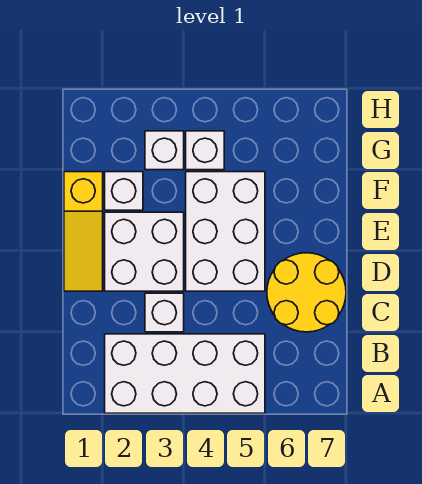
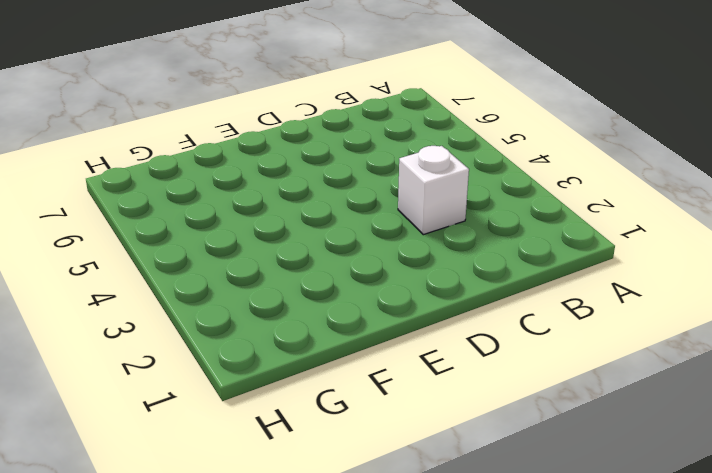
none -> white 2x4 brick [105,334,265,413]
none -> yellow 2x2 round brick [267,253,346,332]

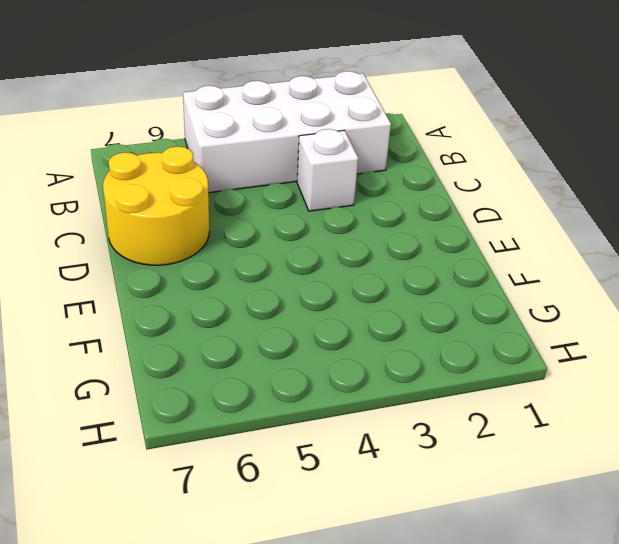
none -> yellow 1x3 slope [64,172,103,291]
none -> white 2x2 brick [105,212,184,291]

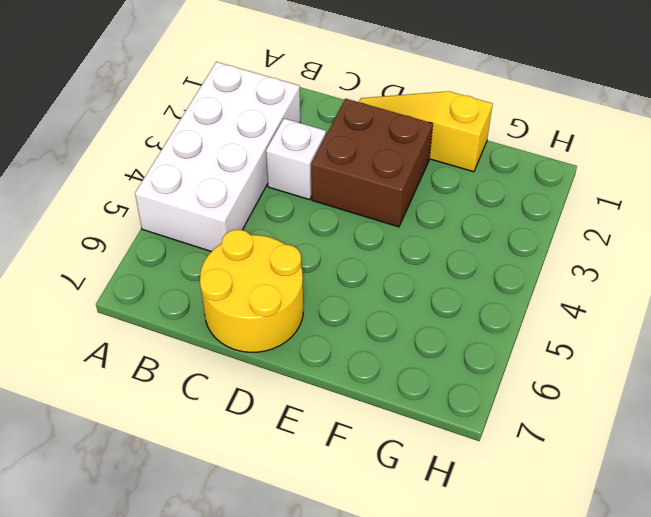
brown 2x2 brick [311,99,433,227] -> white 2x2 brick [105,212,184,291]
none -> white 2x3 brick [186,172,265,291]
none -> white 1x1 brick [105,172,143,210]

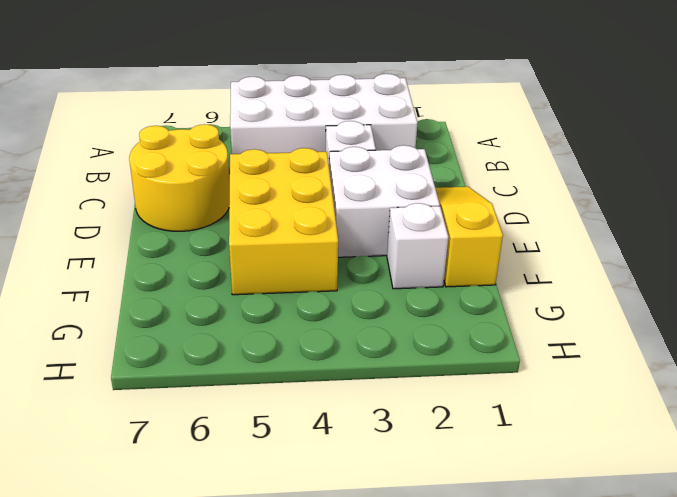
yellow 2x3 brick [229,148,338,295] -> white 2x3 brick [186,172,265,291]
none -> white 1x1 brick [145,131,184,170]
none -> white 1x1 brick [186,131,224,170]

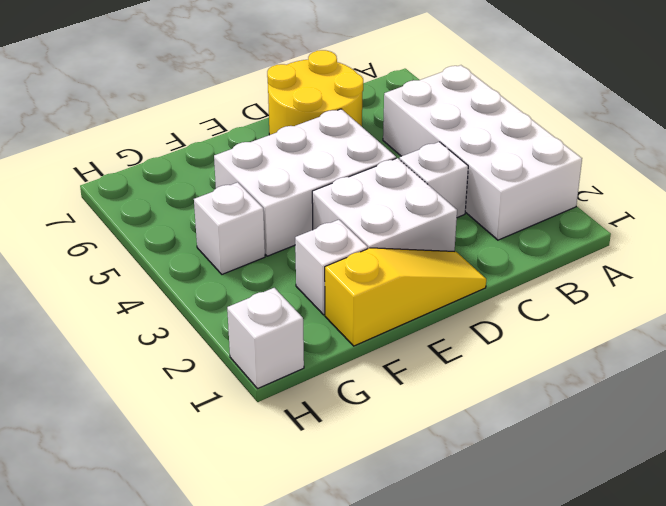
white 1x1 brick [227,288,304,389] -> white 1x1 brick moved to [145,131,184,170]

